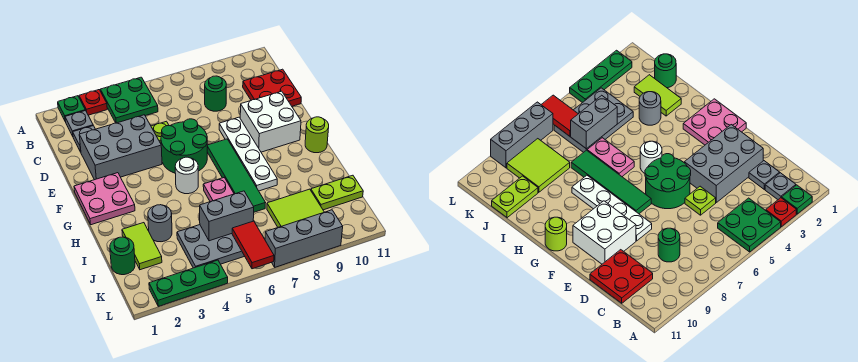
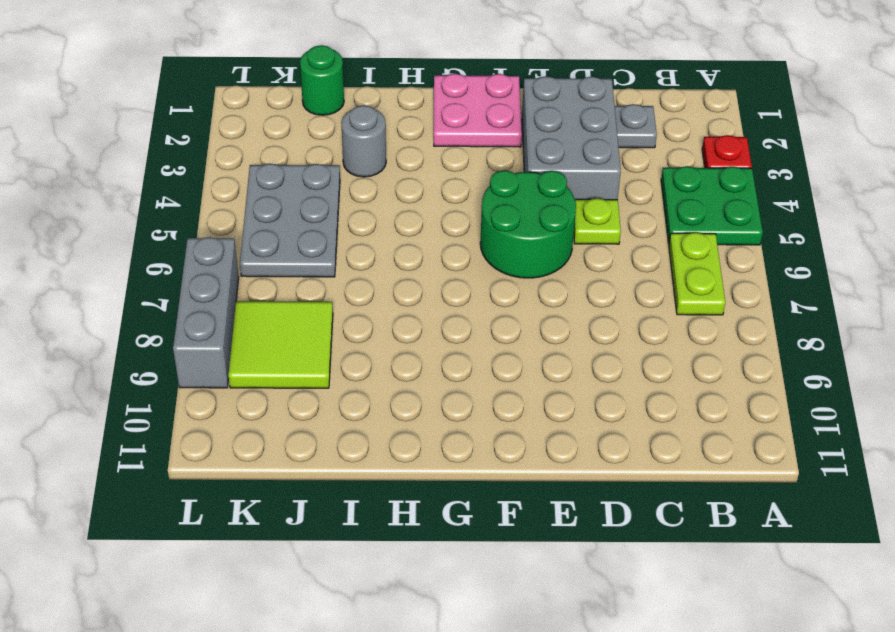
lime 1x2 plate [669,233,725,315] -> lime 1x2 plate moved to [311,175,363,210]
none -> green 1x1 plate [58,96,85,122]
none -> grey 1x1 plate [65,111,93,136]
none -> green 1x1 round brick [205,76,226,111]

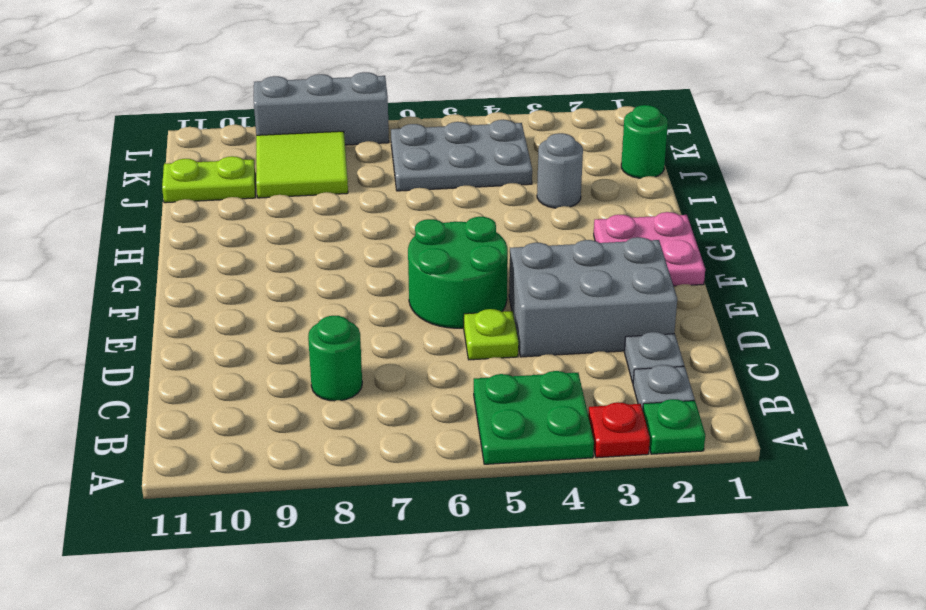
none -> red 2x2 plate [243,69,301,106]
none -> white 1x4 plate [219,117,277,191]
none -> white 2x2 brick [240,91,301,152]

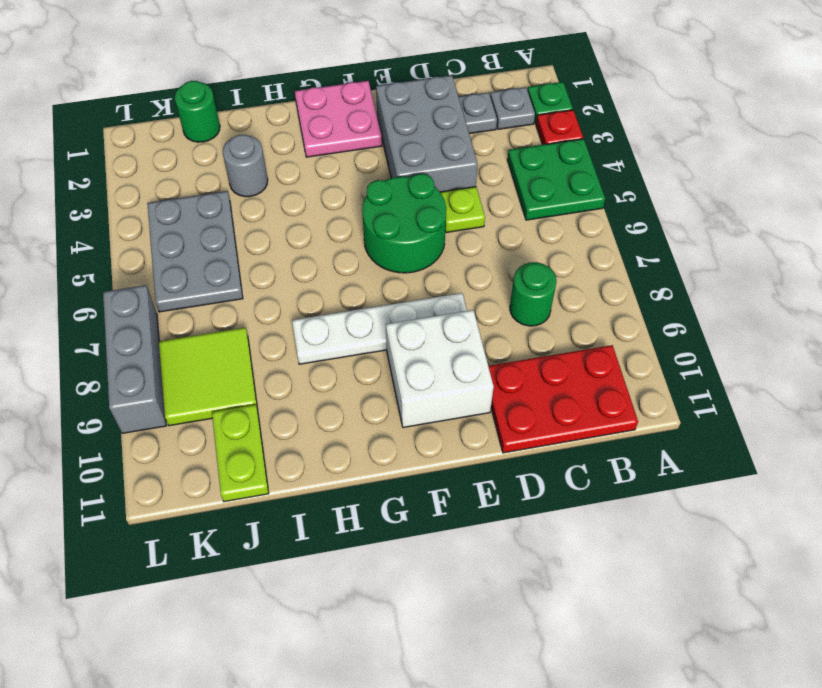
red 2x3 plate [488,345,638,453] -> red 2x2 plate [243,69,301,106]
none -> green 1x4 tile [207,139,265,212]
none -> white 1x1 round brick [175,157,198,194]
none -> lime 1x1 round brick [305,117,329,153]

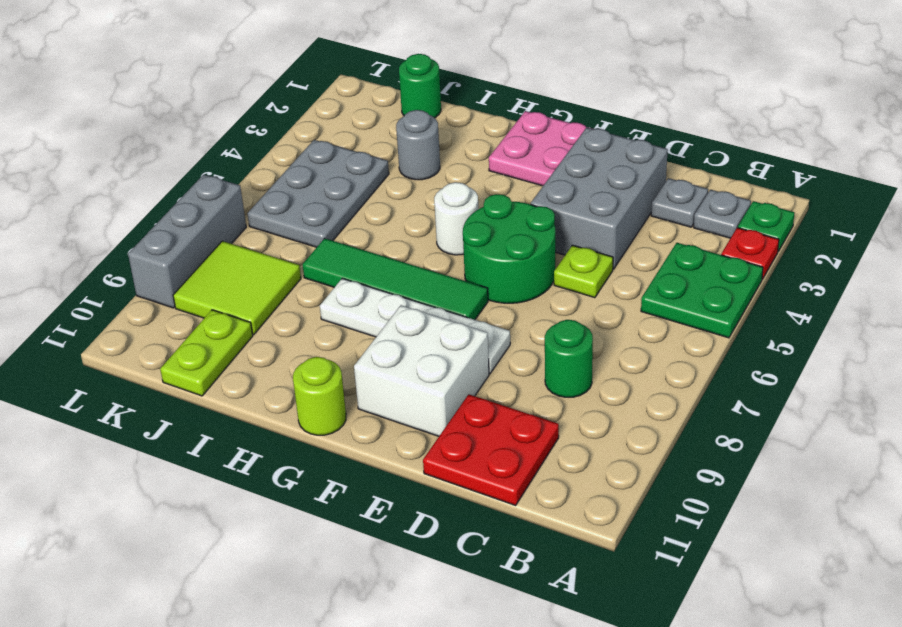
none -> pink 1x2 plate [203,178,234,202]
none -> lime 1x2 tile [122,223,162,270]
none -> green 1x3 plate [149,260,228,306]

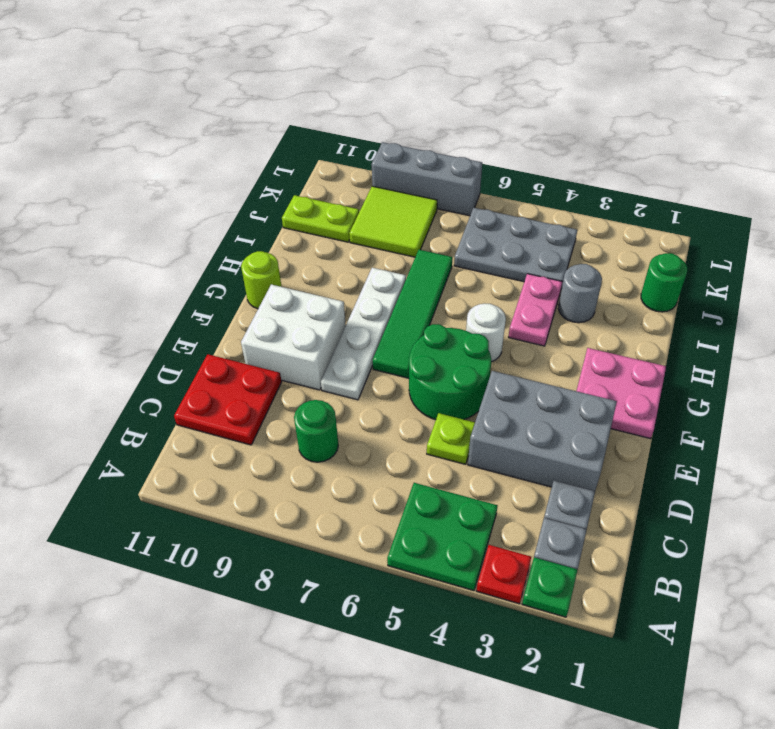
pink 1x2 plate [509,274,563,346] -> pink 1x2 plate moved to [203,178,234,202]
none -> lime 1x2 tile [122,223,162,270]
none -> green 1x3 plate [149,260,228,306]
none -> grey 1x2 brick [200,191,254,241]

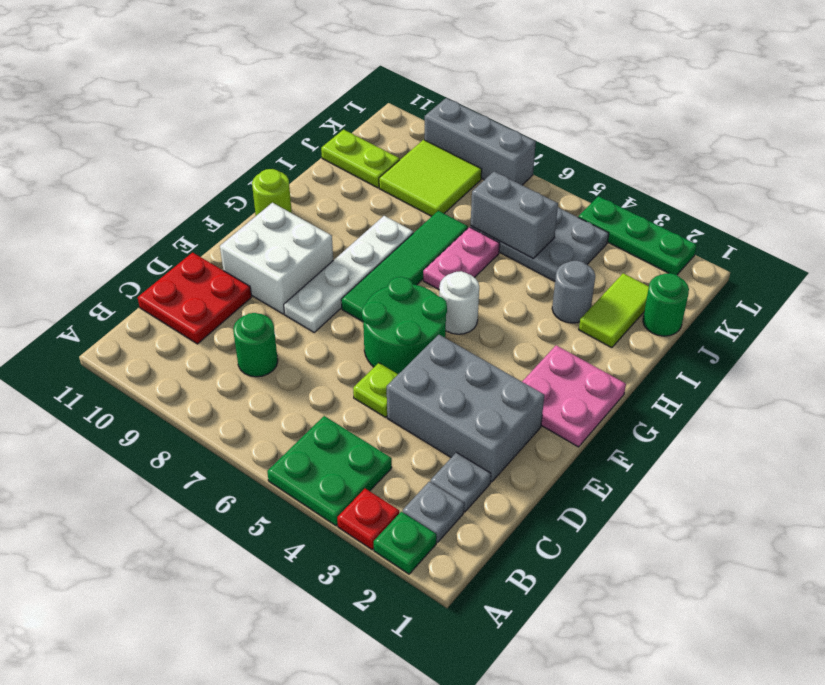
none -> red 1x2 tile [232,221,274,269]

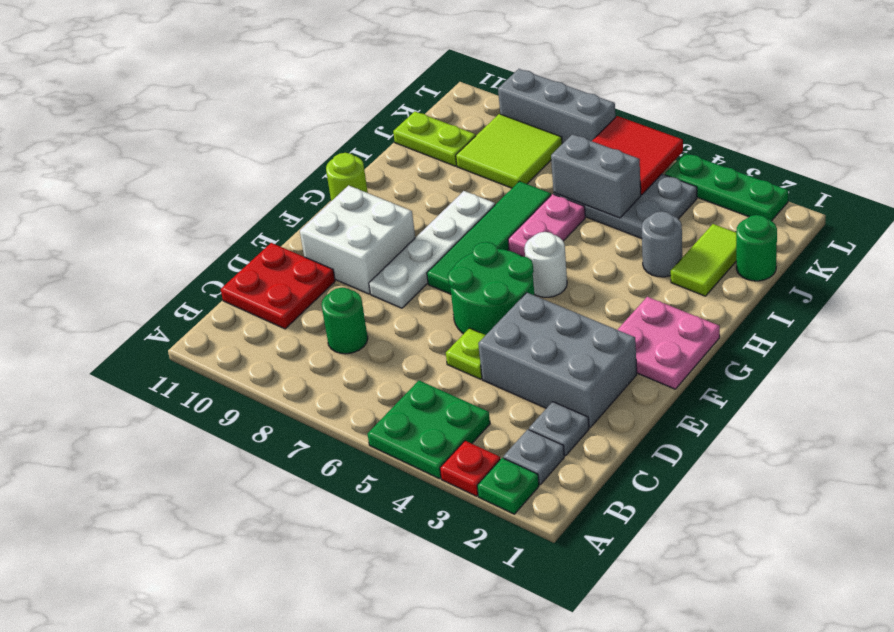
red 2x2 tile [592,116,683,195] -> red 1x2 tile [232,221,274,269]

